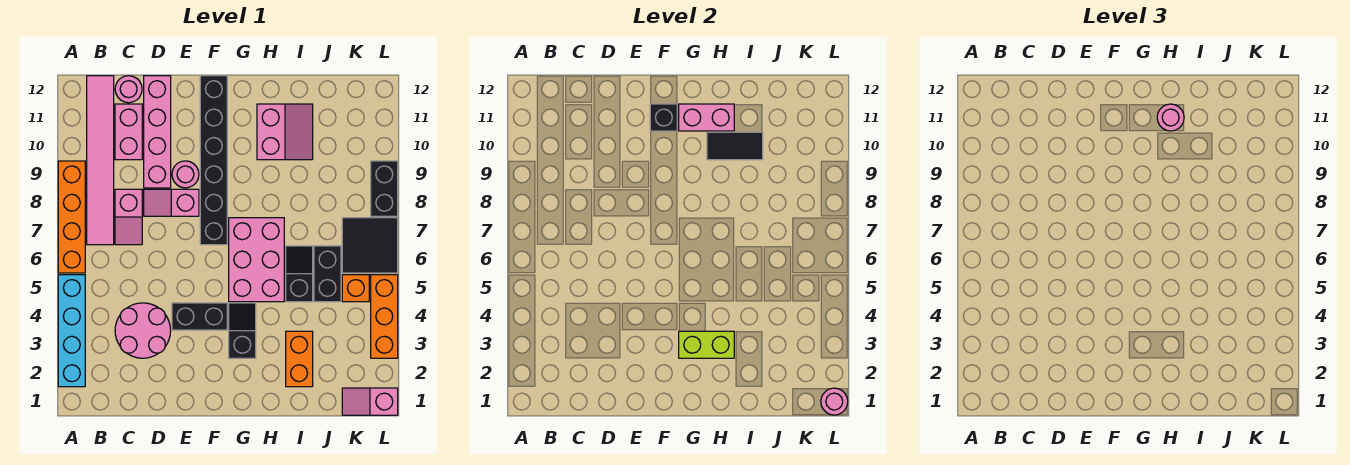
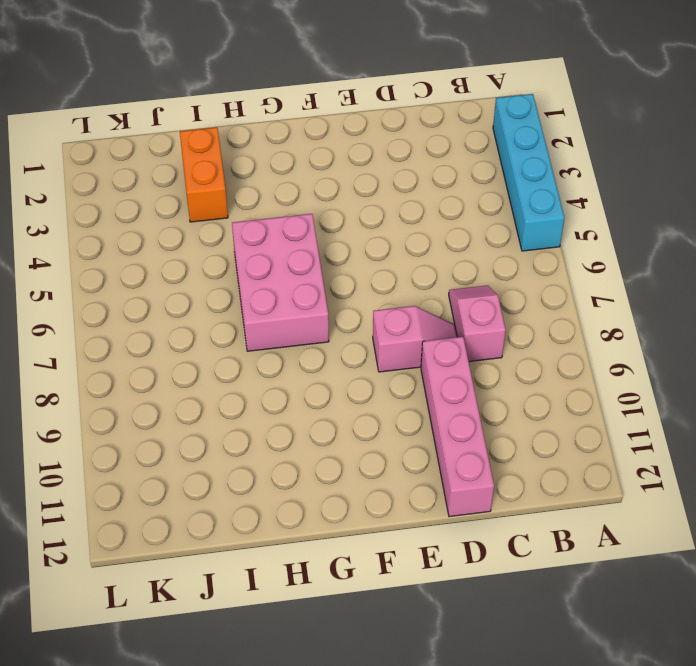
none -> orange 1x4 brick [58,161,85,273]
none -> pink 1x6 tile [87,76,114,245]
none -> pink 2x2 round brick [115,303,171,358]

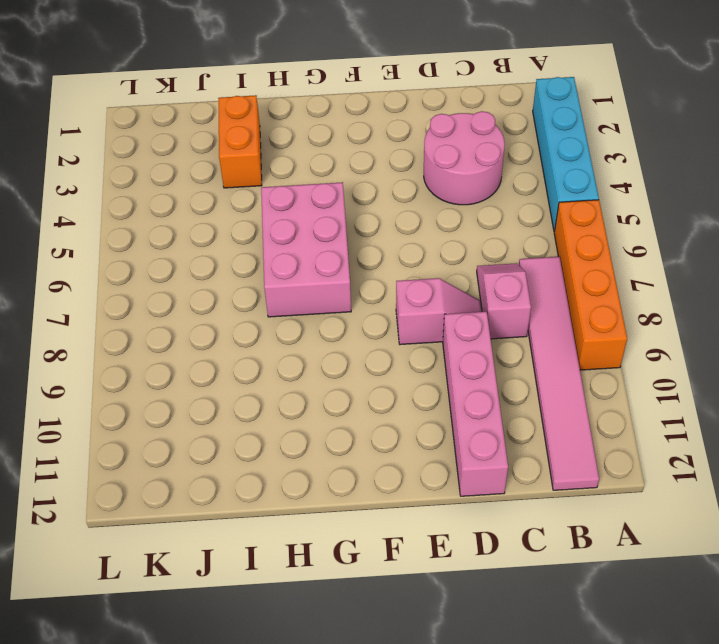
none -> pink 1x2 brick [115,104,142,160]
none -> pink 1x1 round brick [115,76,142,103]
none -> black 1x2 brick [172,303,227,330]

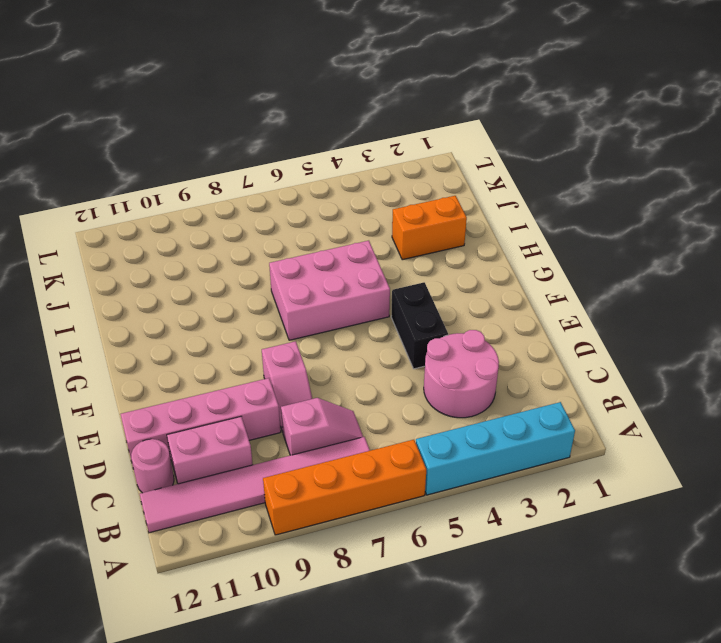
none -> pink 1x1 round brick [172,161,199,188]
none -> black 1x6 brick [200,76,227,245]
none -> black 1x2 slope [229,303,256,358]

